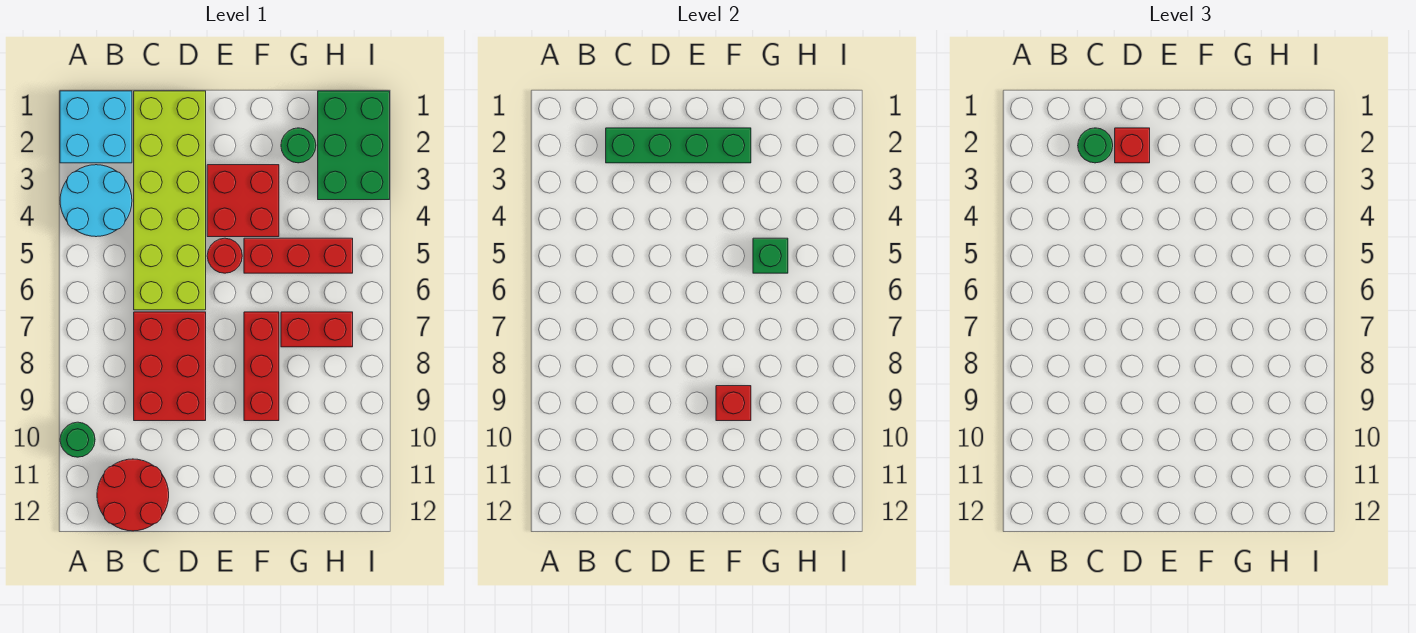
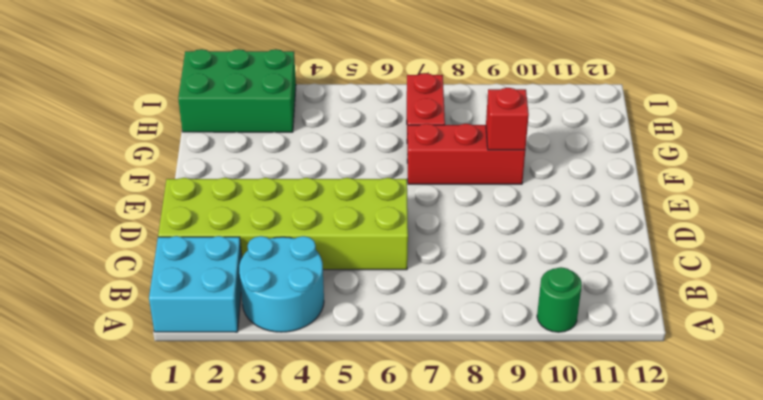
none -> red 2x2 round brick [97,459,169,531]
none -> red 2x3 brick [134,312,206,421]
none -> red 2x2 brick [207,165,279,237]

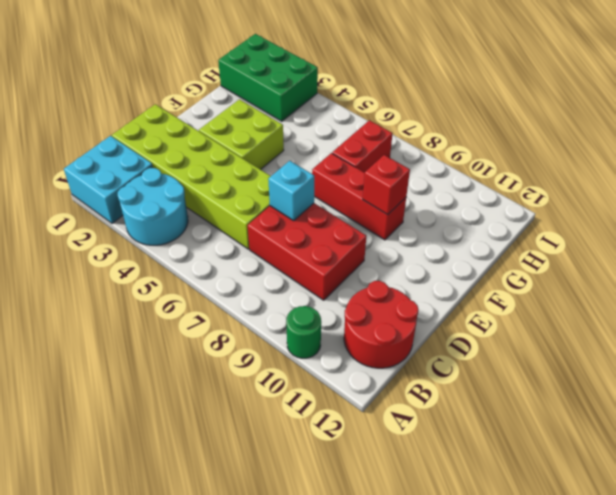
cyan 1x1 brick [268,161,314,221] -> none
lime 2x2 brick [199,99,284,170] -> red 2x2 brick [207,165,279,237]
none -> red 1x1 round brick [207,238,242,273]
none -> red 1x3 brick [244,238,353,273]
none -> green 1x1 round brick [281,128,316,163]

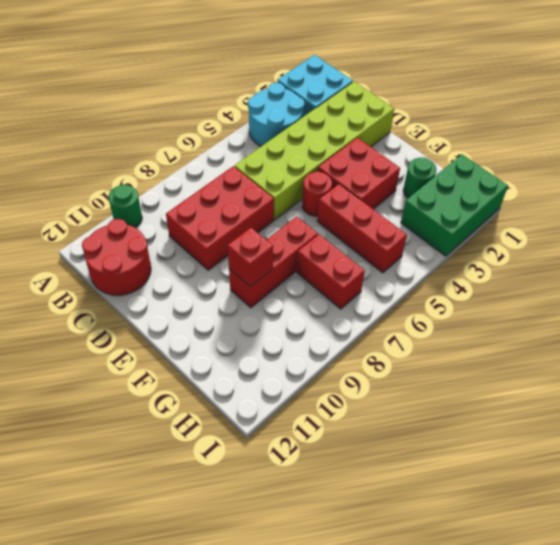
none -> green 1x4 brick [606,128,751,163]
none -> green 1x1 brick [753,238,788,273]
none -> green 1x1 round brick [1078,128,1113,163]

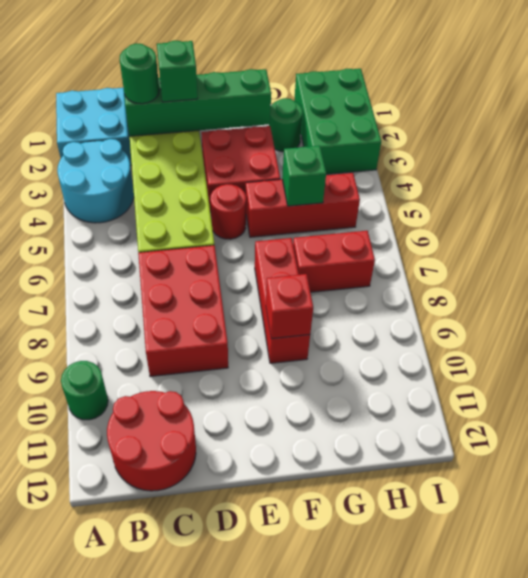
green 1x1 brick [157,41,198,102] -> red 1x1 brick [1115,128,1150,163]

